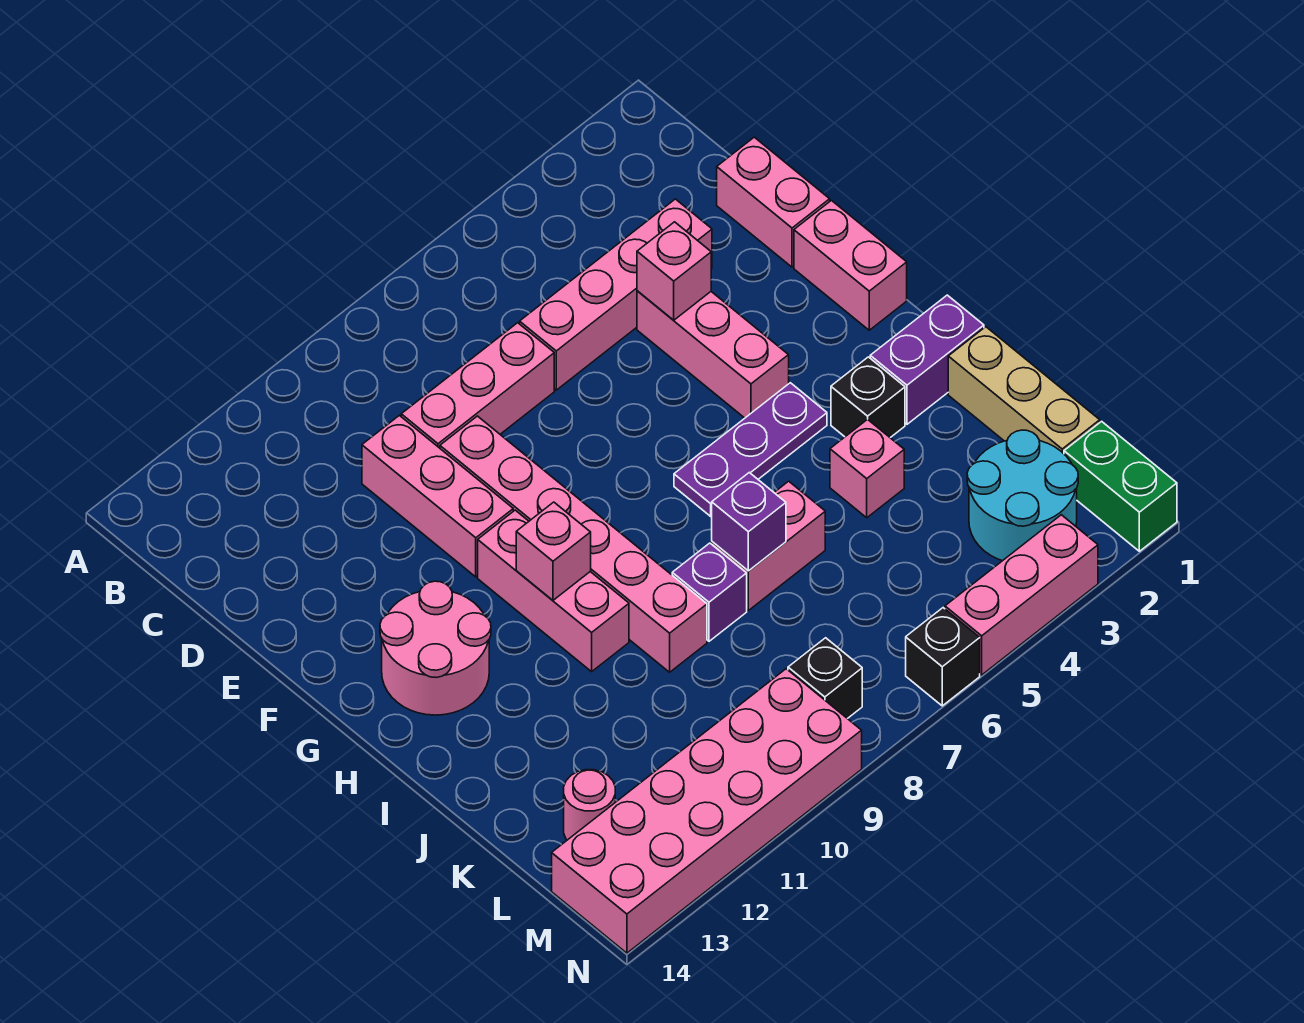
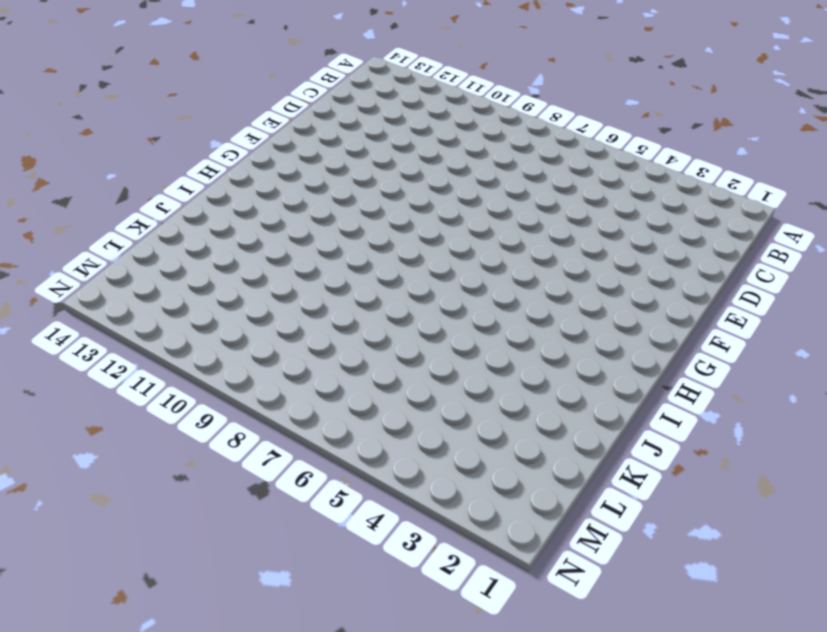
none -> pink 1x2 brick [717,137,830,267]
none -> pink 1x4 brick [520,199,712,390]
none -> pink 1x3 brick [401,323,554,448]

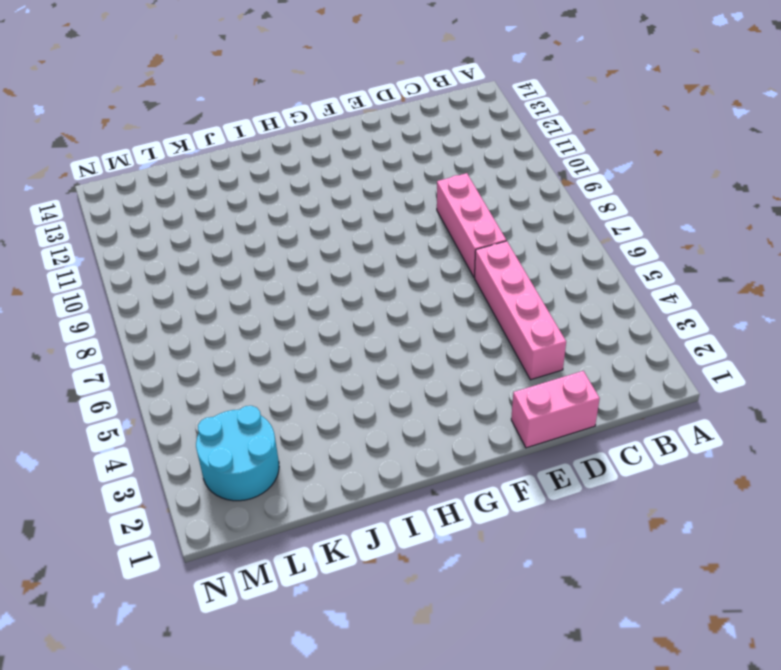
none -> pink 1x3 brick [362,415,513,577]
none -> pink 1x3 brick [637,291,789,418]
none -> pink 1x6 brick [440,416,707,672]

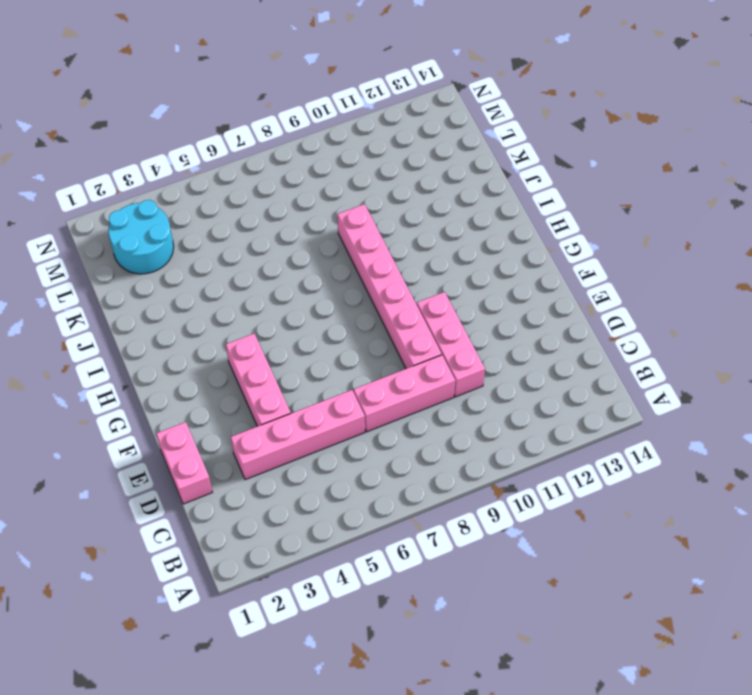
none -> pink 1x2 brick [794,200,907,330]
none -> pink 1x3 brick [478,510,629,672]
none -> pink 2x2 round brick [380,581,491,715]

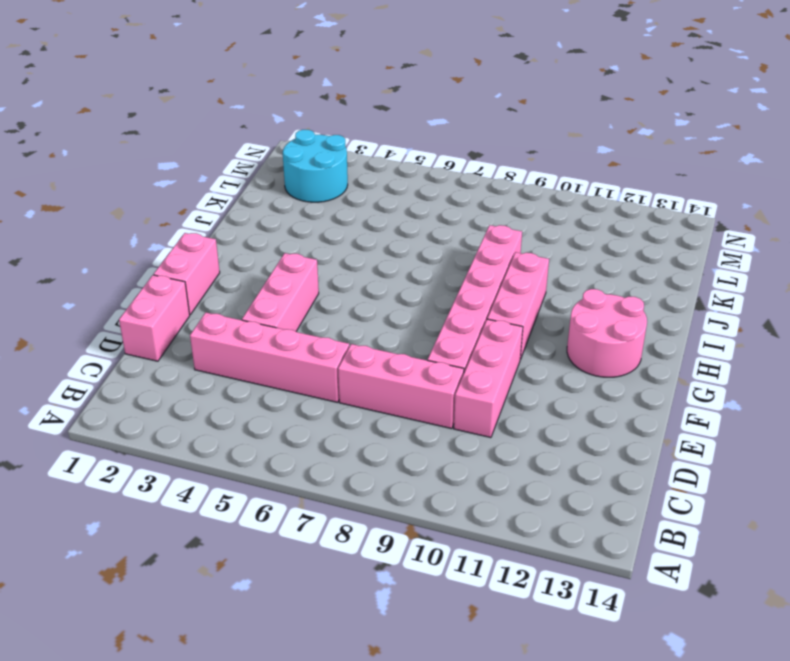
none -> purple 1x3 plate [674,383,827,516]
none -> purple 1x2 brick [870,295,984,424]
none -> black 1x1 brick [831,357,905,438]

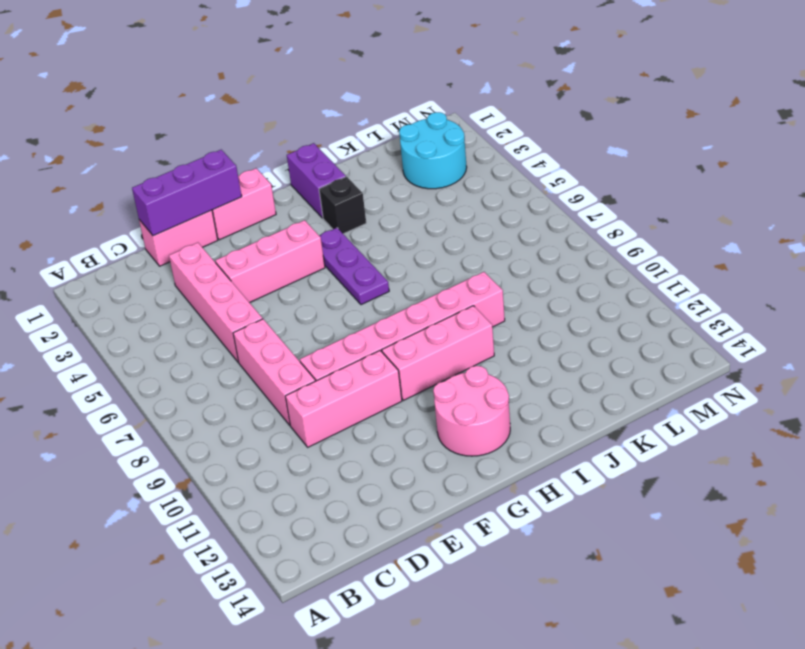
purple 1x3 brick [132,150,242,236] -> none
none -> tan 1x3 brick [948,327,1100,454]
none -> pink 1x1 brick [830,419,904,518]
none -> pink 1x2 brick [712,481,825,610]

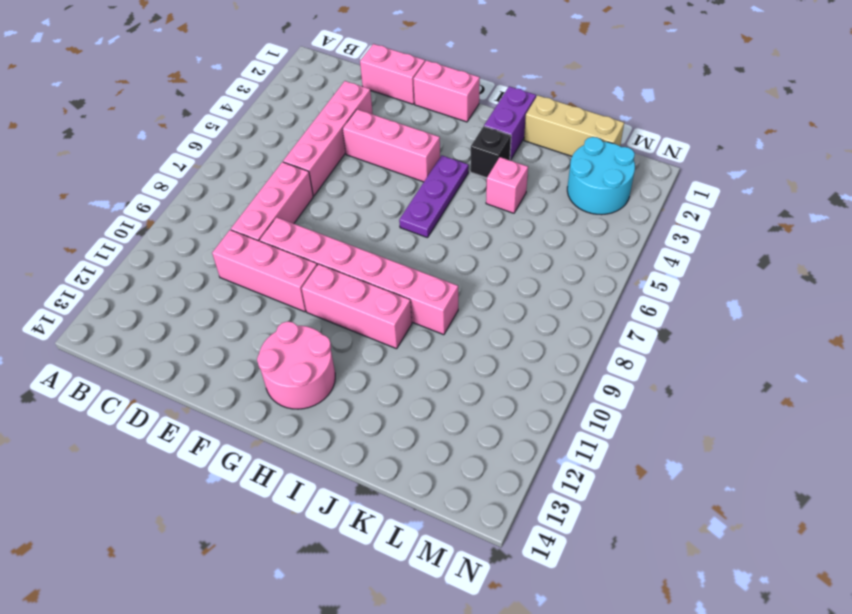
none -> pink 1x2 brick [712,481,825,610]
none -> purple 1x1 brick [672,543,747,641]
none -> pink 1x1 round brick [564,770,615,840]

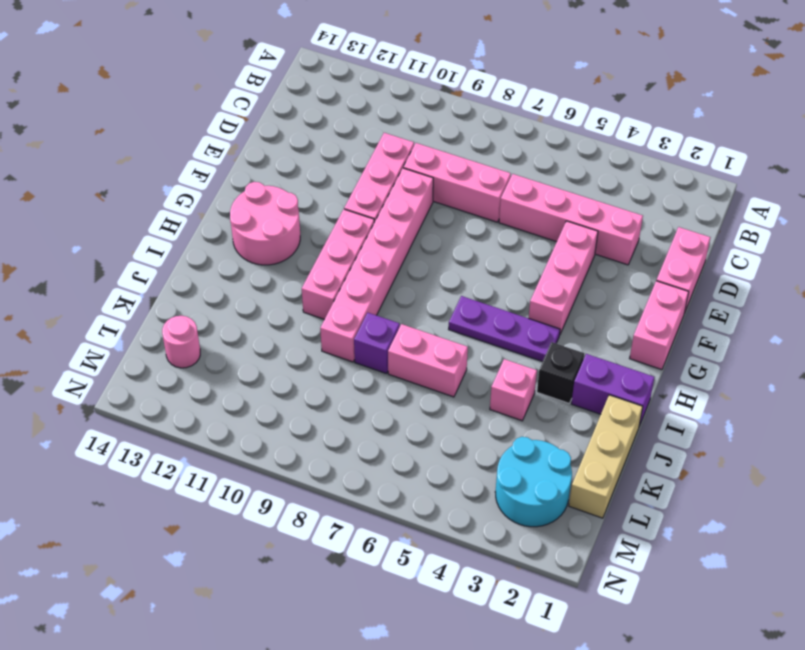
none -> green 1x2 brick [1064,421,1177,551]
none -> black 1x1 brick [788,638,862,719]
none -> pink 2x6 brick [552,669,862,953]

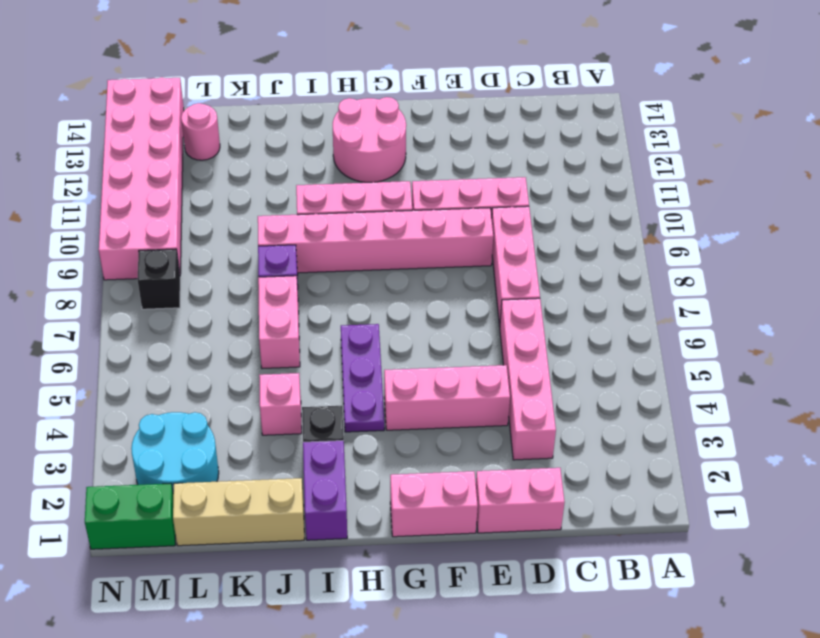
none -> pink 1x3 brick [945,515,1098,675]
none -> black 1x1 brick [906,608,980,706]
none -> pink 1x1 brick [637,222,711,320]

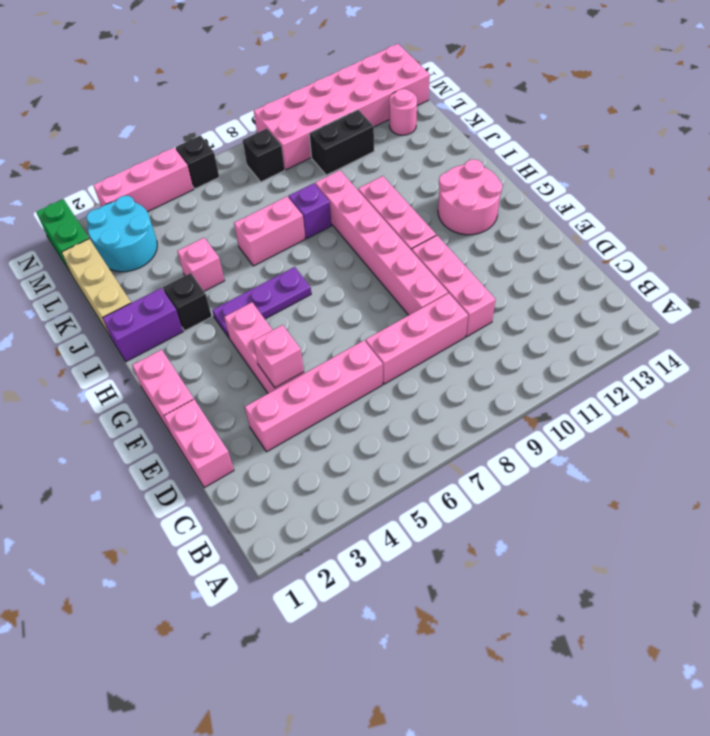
black 1x2 brick [309,110,374,175] -> none
none -> pink 1x1 brick [516,502,591,600]
none -> purple 1x1 brick [712,473,786,571]

